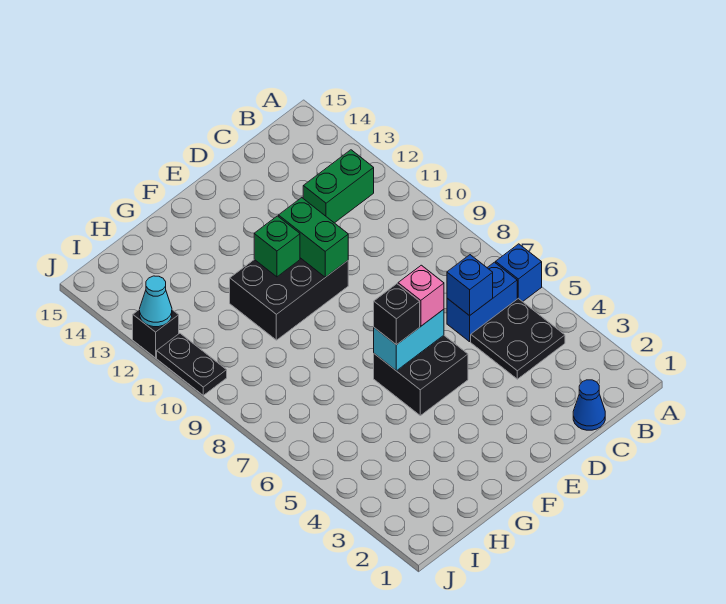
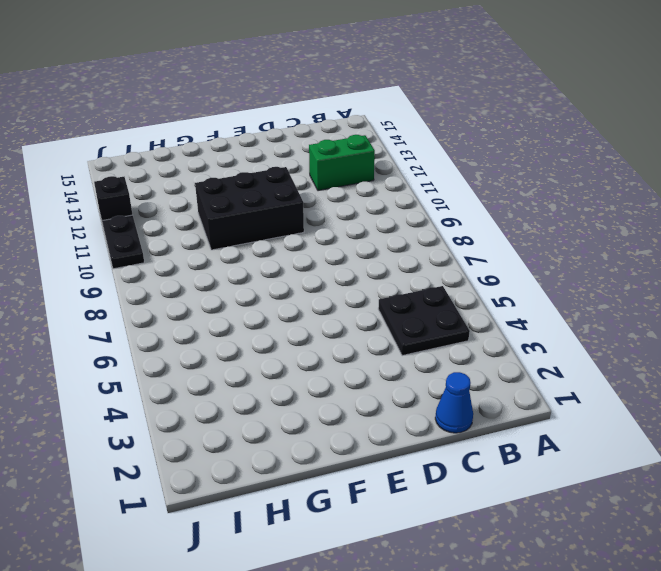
none -> blue 1x1 brick [496,244,542,302]
none -> blue 1x2 brick [447,262,517,342]
none -> black 2x2 brick [374,335,468,416]

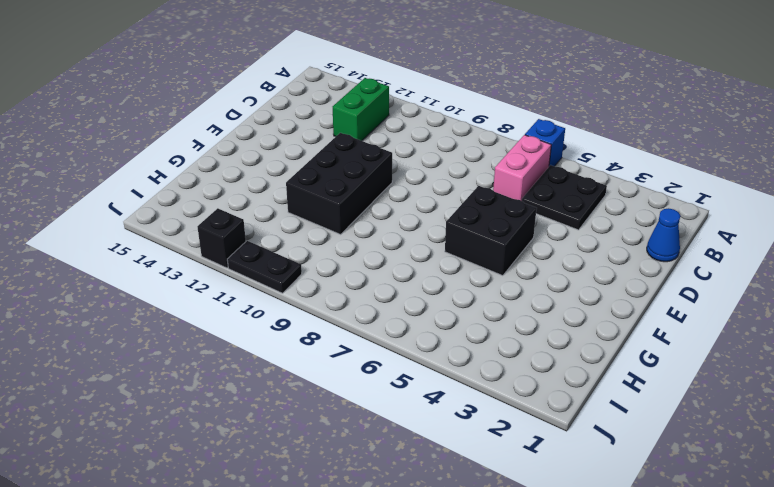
pink 1x2 brick [493,135,551,201] -> blue 1x2 brick [447,262,517,342]
none -> blue 1x1 brick [447,255,493,316]
none -> cyan 1x2 brick [374,309,444,371]
none -> green 1x2 brick [279,198,348,277]

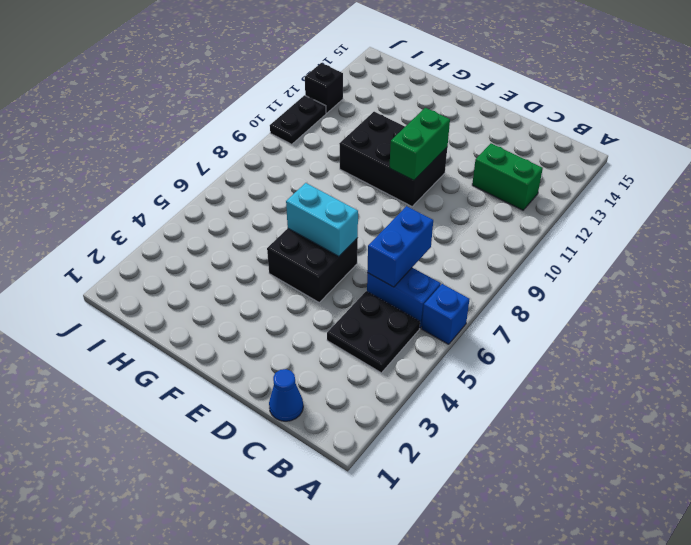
blue 1x2 brick [367,206,433,287] -> blue 1x1 brick [447,255,493,316]
none -> green 1x1 brick [254,216,300,277]
none -> cyan 1x1 cone [140,276,172,327]
none -> pink 1x1 brick [398,265,444,326]

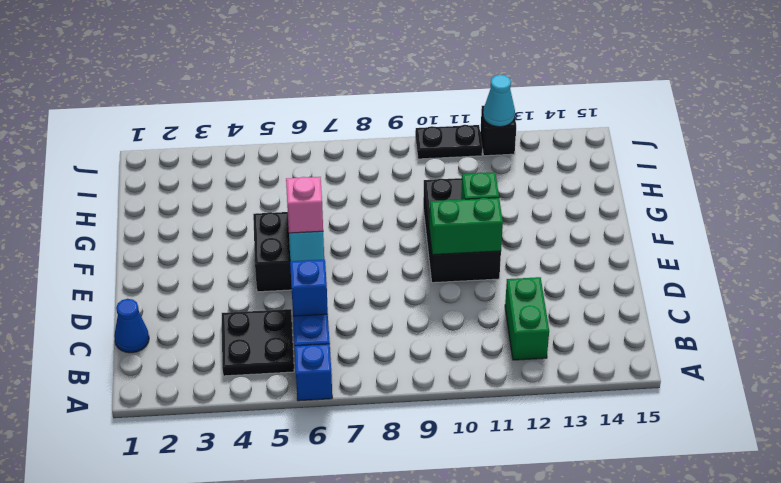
none -> black 1x1 brick [374,284,420,345]

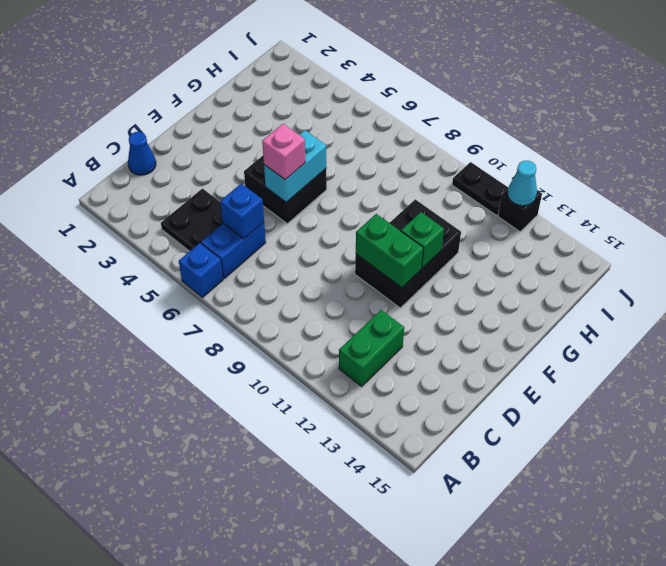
none -> black 1x1 brick [374,284,420,345]

